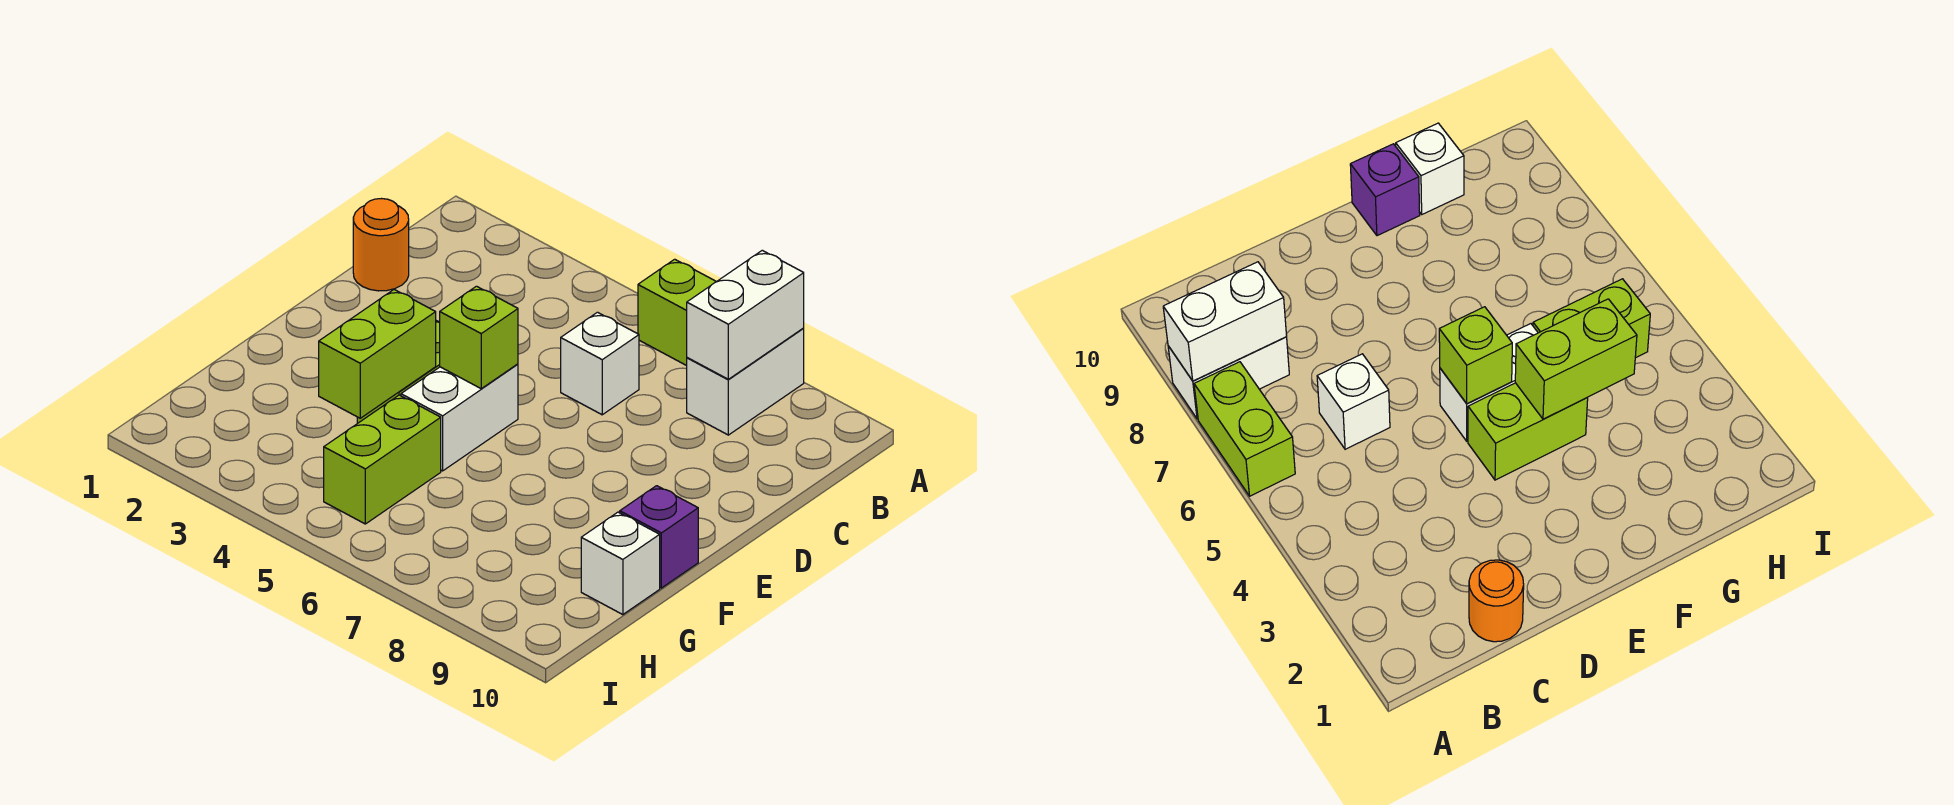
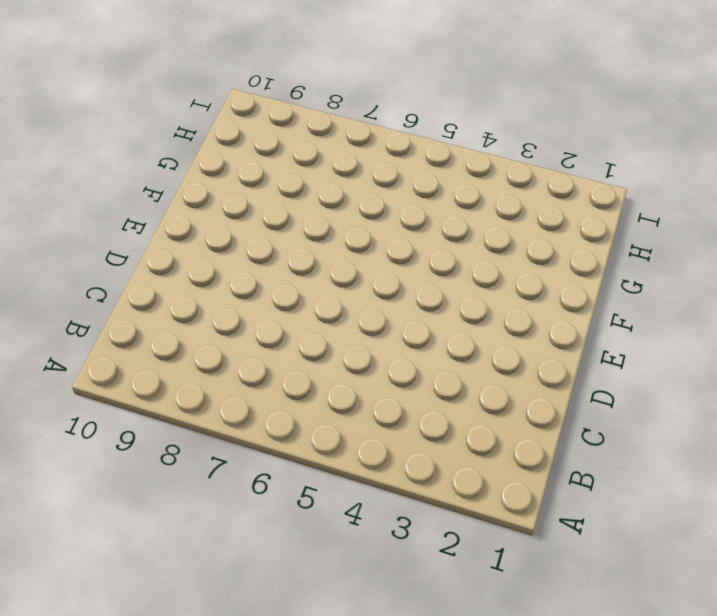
none -> lime 1x2 brick [638,259,716,366]
none -> white 1x2 brick [687,328,804,435]
none -> orange 1x1 round brick [353,199,409,291]

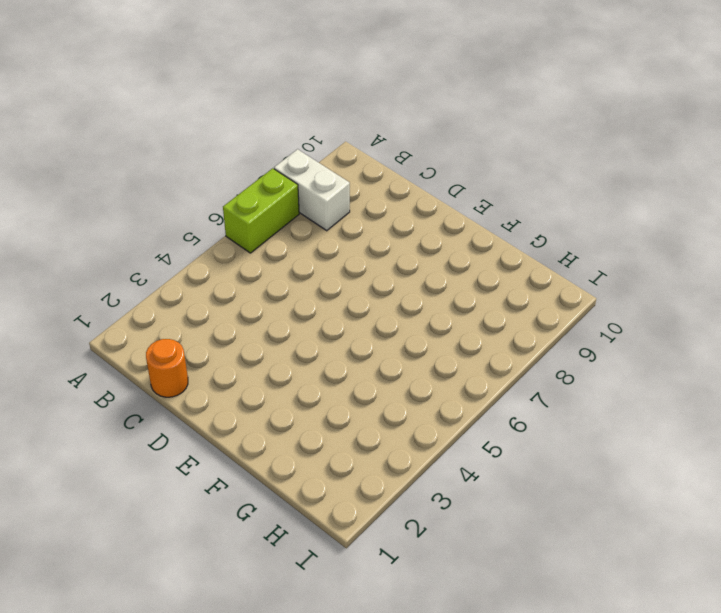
none -> white 1x1 brick [561,312,639,415]
none -> lime 1x2 brick [1468,383,1588,480]
none -> white 1x2 brick [401,364,518,471]

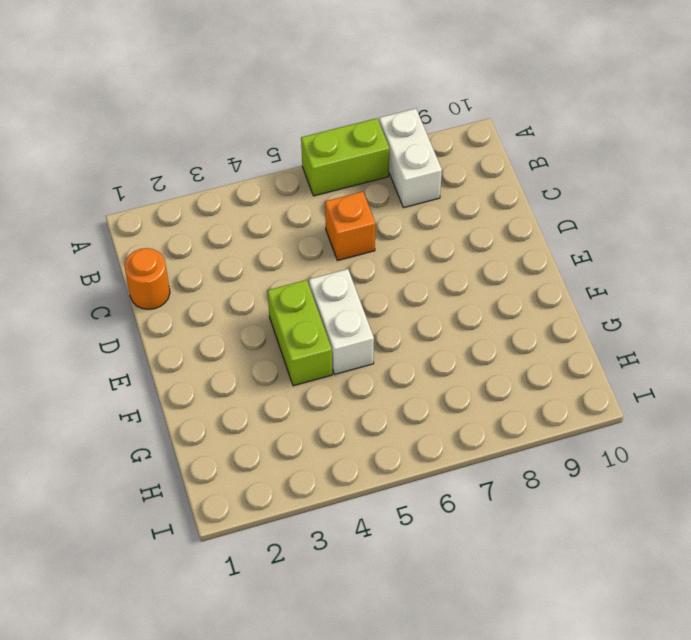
orange 1x1 brick [325,192,375,261] -> white 1x1 brick [561,312,639,415]
none -> purple 1x1 brick [620,486,698,588]
none -> lime 1x2 brick [324,395,441,524]
none -> white 1x1 brick [581,512,660,615]

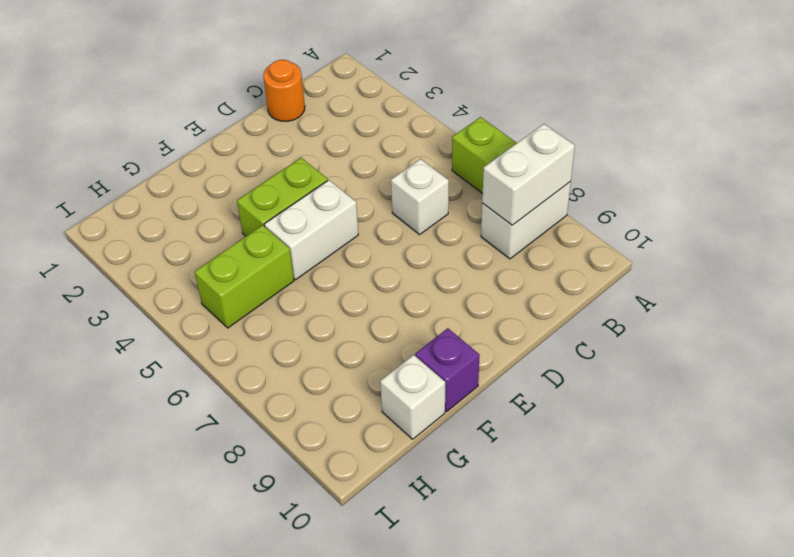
none -> lime 1x1 brick [440,286,518,389]
none -> lime 1x2 brick [319,290,436,418]

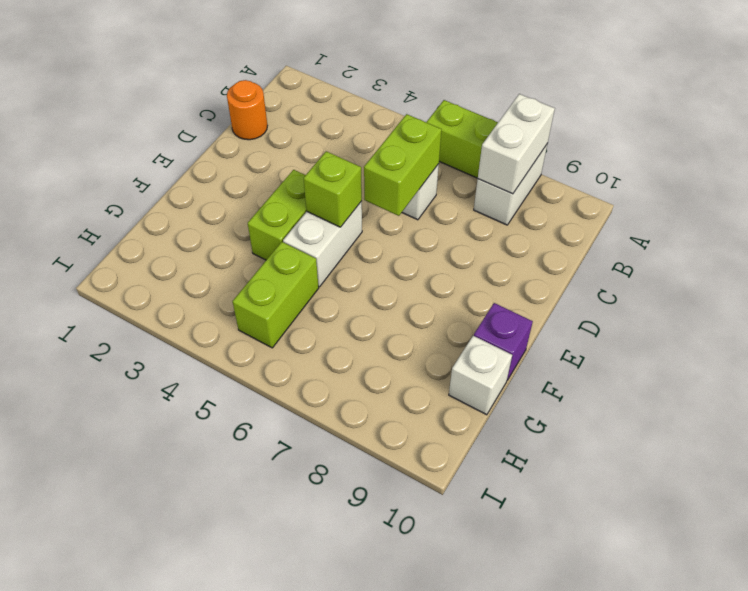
lime 1x2 brick [364,114,442,216] -> lime 1x2 brick moved to [319,290,436,418]

